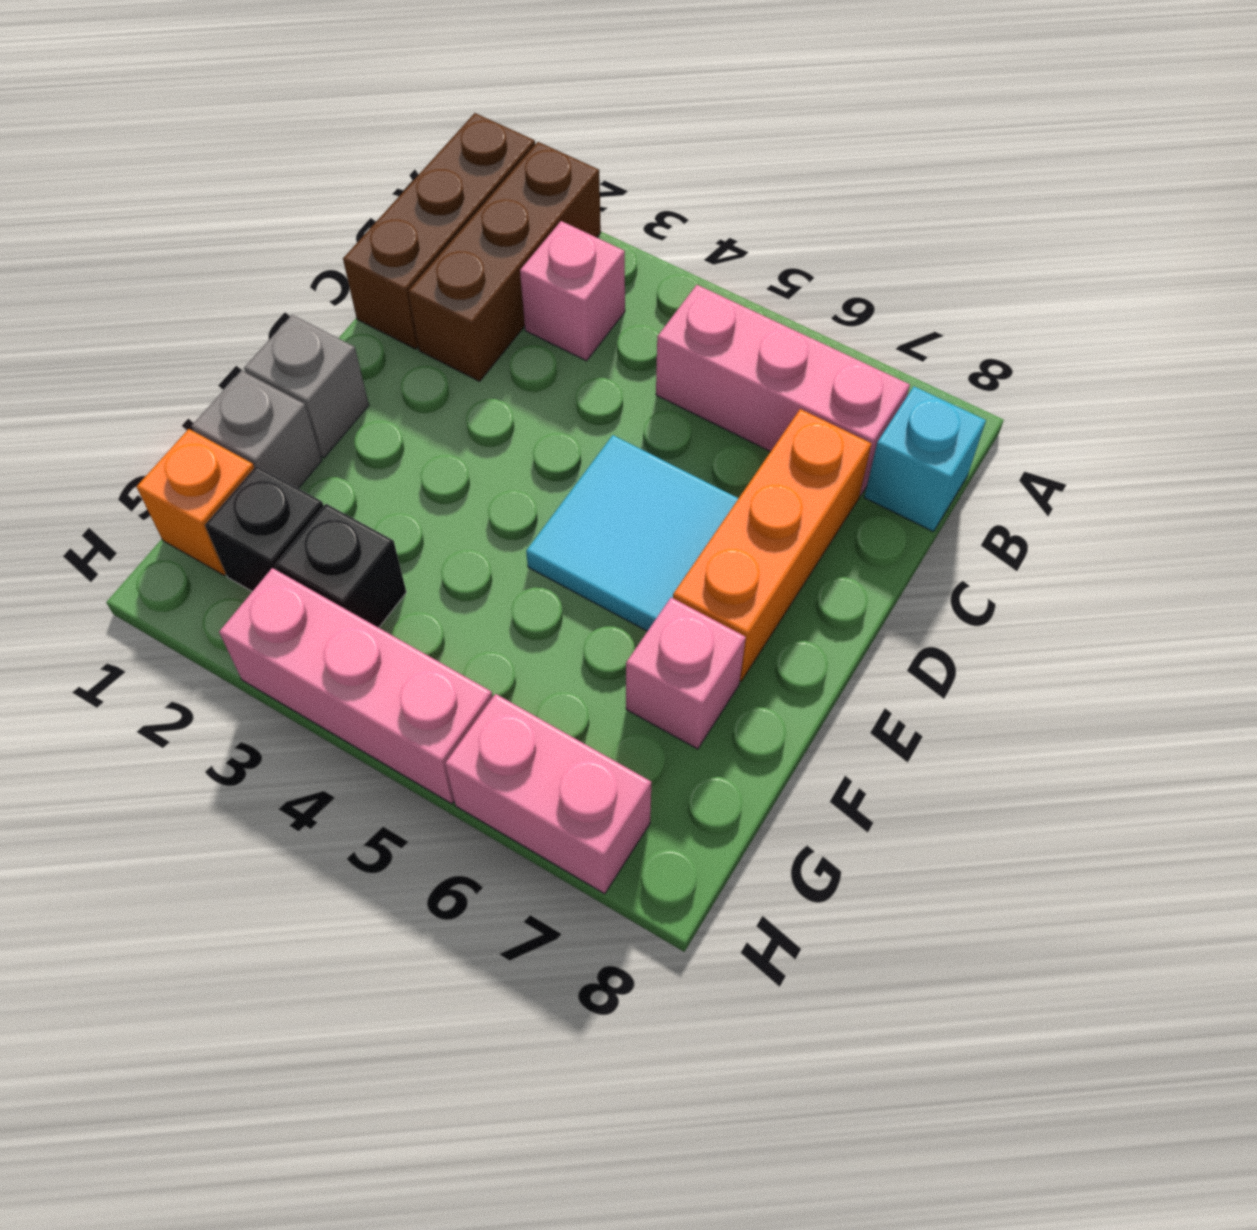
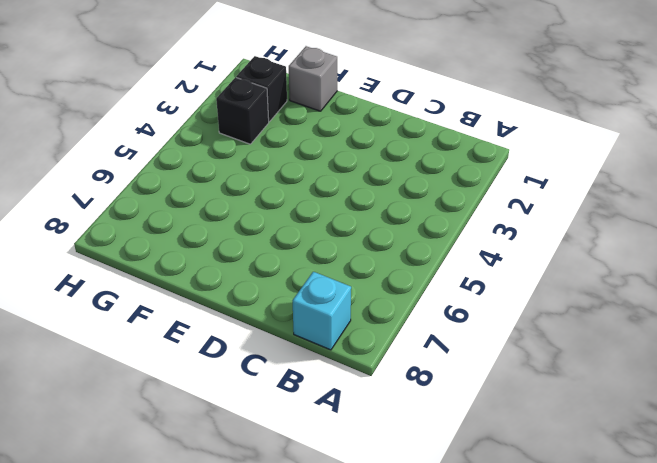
none -> brown 1x3 brick [343,113,535,349]
none -> brown 1x3 brick [408,142,601,381]
none -> pink 1x1 brick [520,221,625,361]

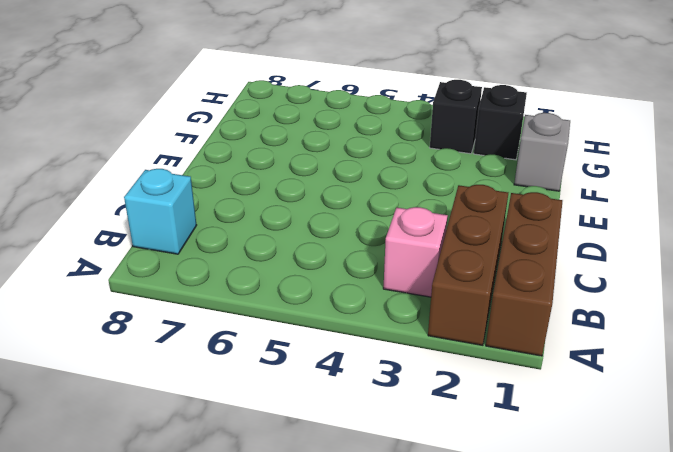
none -> pink 1x3 brick [656,285,910,496]
none -> orange 1x3 brick [673,409,872,681]
none -> cyan 2x2 tile [526,435,739,631]

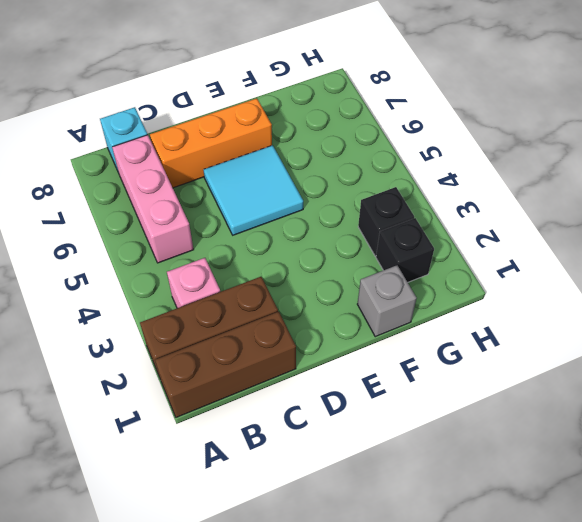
none -> grey 1x1 brick [244,315,369,458]
none -> pink 1x1 brick [626,598,746,749]
none -> orange 1x1 brick [136,429,254,575]

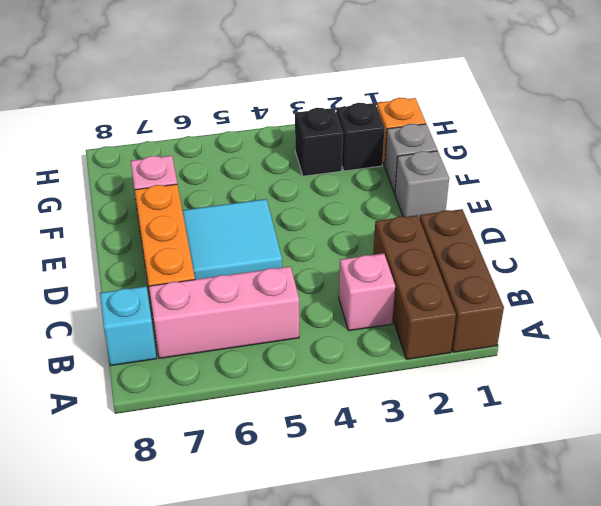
none -> pink 1x3 brick [219,568,493,804]
none -> pink 1x2 brick [445,694,651,894]

